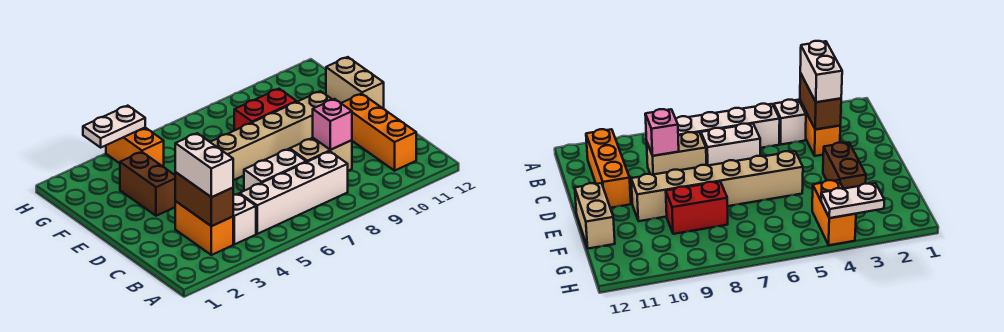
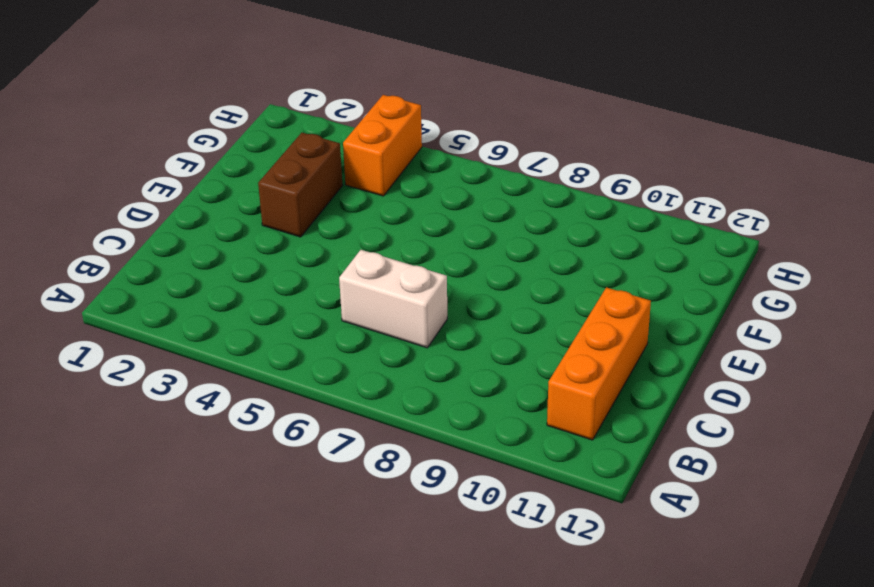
none -> orange 1x2 brick [175,201,233,255]
none -> white 1x1 brick [233,194,256,244]
none -> white 1x4 brick [240,152,348,234]

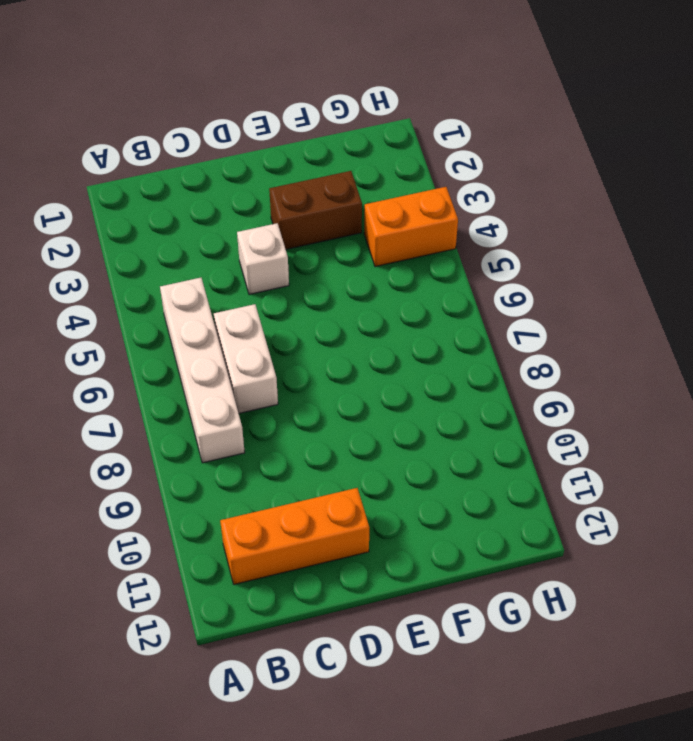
white 1x1 brick [237,223,289,294] -> white 1x1 brick moved to [233,194,256,244]
none -> orange 1x2 brick [175,201,233,255]
none -> tan 1x2 brick [290,138,352,170]
none -> tan 1x6 brick [211,91,332,180]

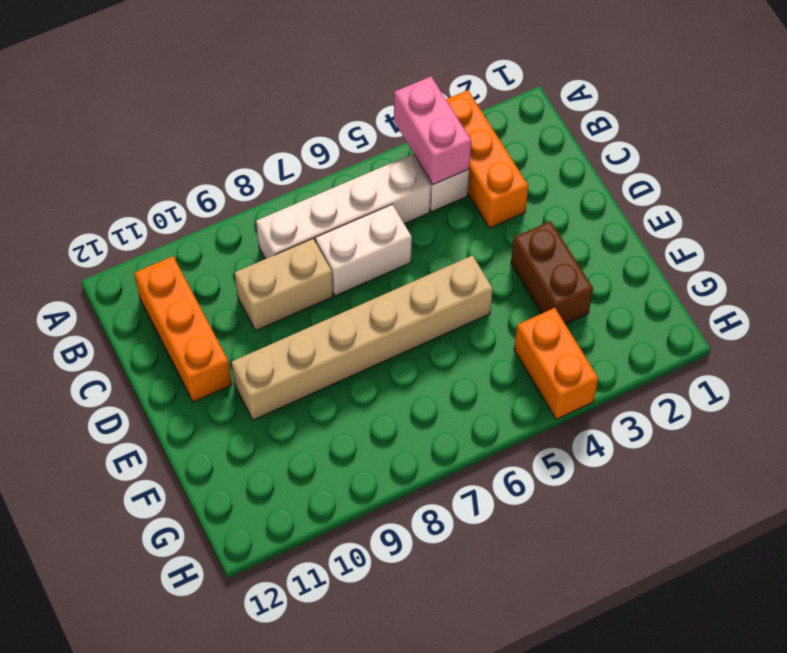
orange 1x3 brick [446,90,528,228] -> orange 1x2 brick [175,201,233,255]
pink 1x2 brick [394,77,471,184] -> none
none -> tan 1x2 brick [326,57,384,109]
none -> red 1x2 brick [234,89,297,130]
none -> brown 1x2 brick [175,172,233,226]

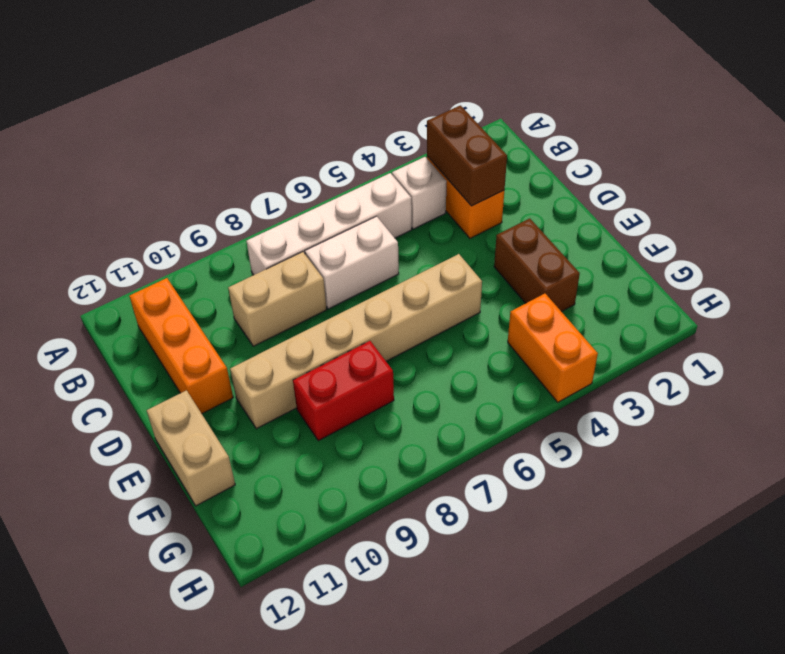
none -> pink 1x1 brick [313,99,352,150]
none -> white 1x2 plate [83,106,145,147]
none -> white 1x2 brick [175,133,233,197]

